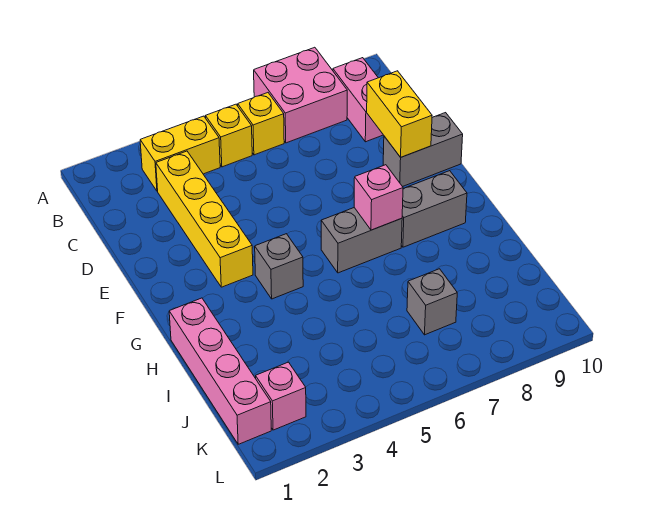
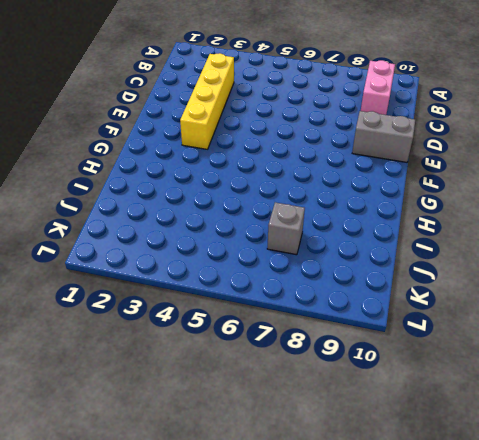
none -> pink 2x2 brick [254,47,347,143]
none -> yellow 1x2 brick [140,116,220,191]
none -> yellow 1x1 brick [206,104,252,167]

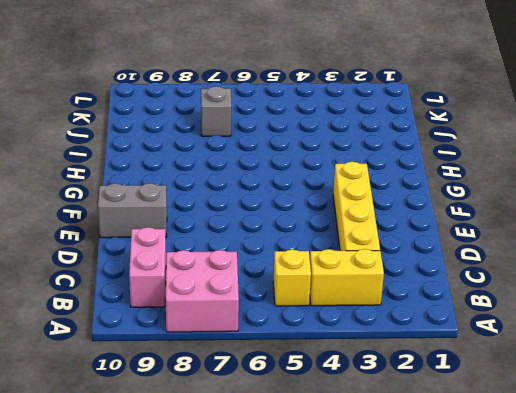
none -> yellow 1x1 brick [238,93,284,155]
none -> grey 1x1 brick [255,234,303,299]
none -> grey 1x2 brick [321,208,402,273]

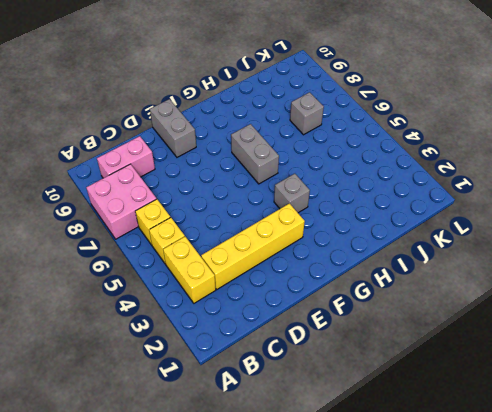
none -> grey 1x2 brick [401,171,467,247]
none -> pink 1x4 brick [169,298,271,444]
none -> pink 1x1 brick [256,362,306,430]

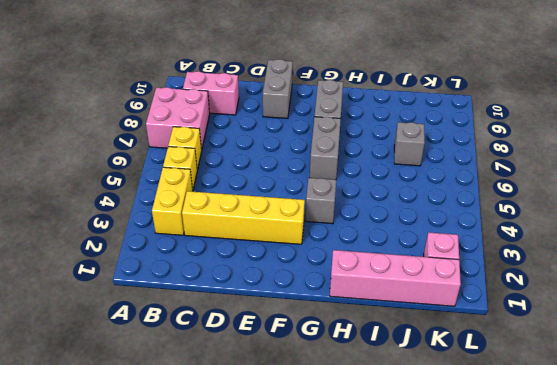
none -> yellow 1x2 brick [367,71,432,157]
none -> pink 1x1 brick [354,165,403,230]

